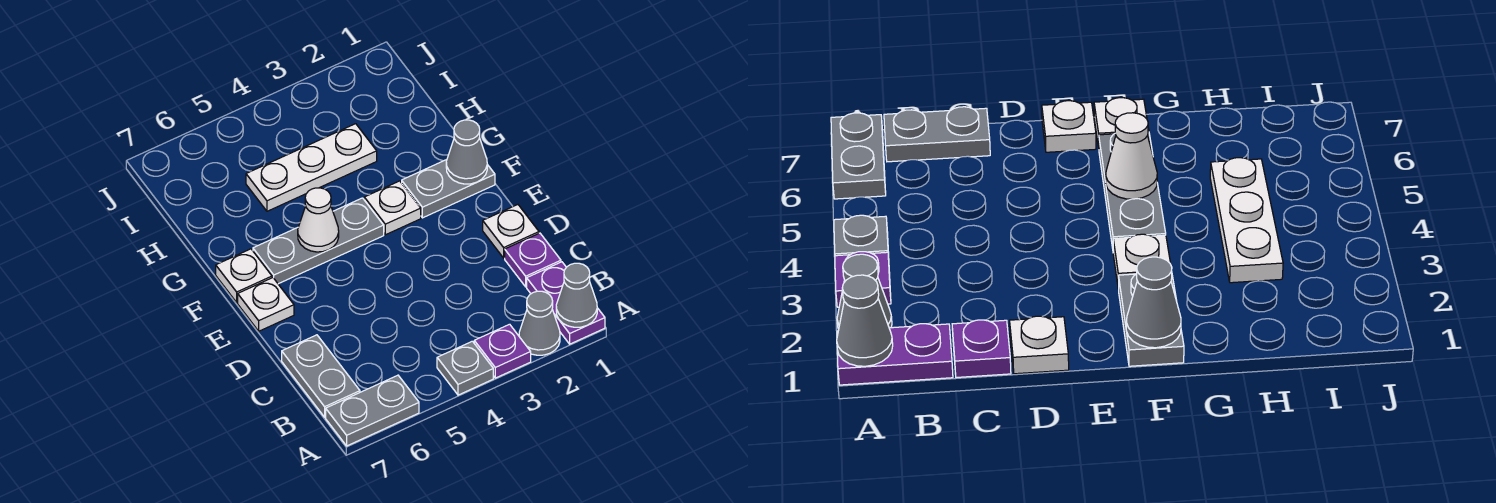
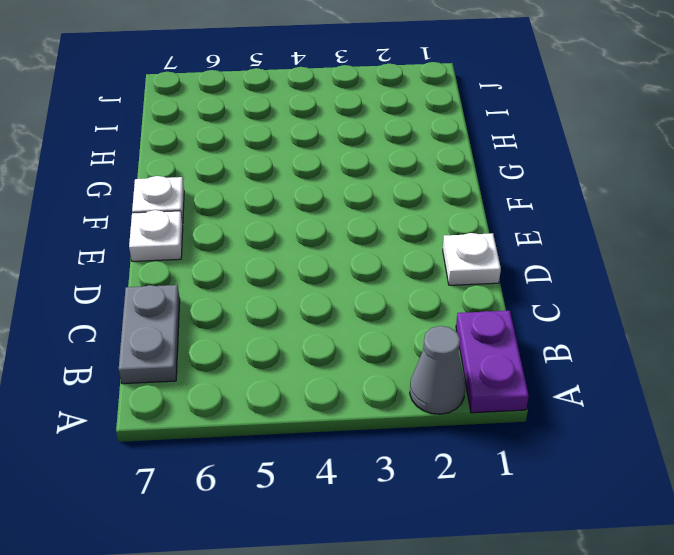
none -> purple 1x1 plate [474,324,531,378]
none -> grey 1x1 plate [437,341,493,395]
none -> grey 1x2 plate [326,375,419,446]

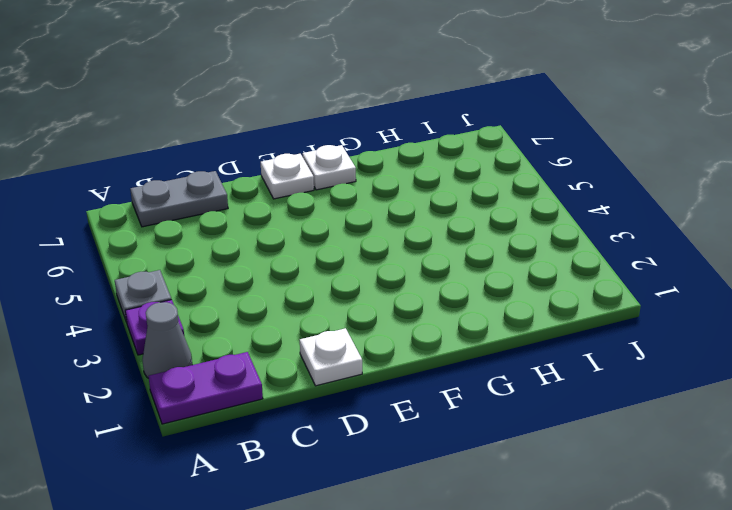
none -> grey 1x2 plate [326,375,419,446]
none -> purple 1x1 plate [505,233,561,287]
none -> grey 1x2 plate [402,160,495,218]

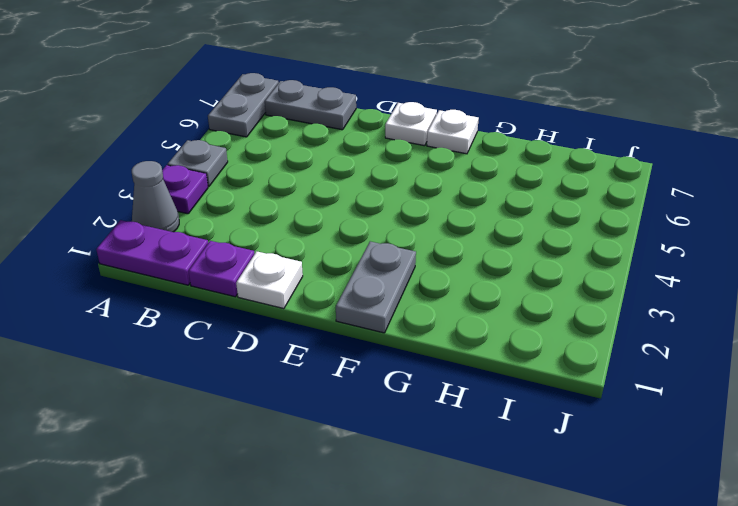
none -> white 1x1 plate [364,181,421,235]
none -> grey 1x3 plate [253,198,384,284]
none -> white 1x3 plate [246,124,377,211]

